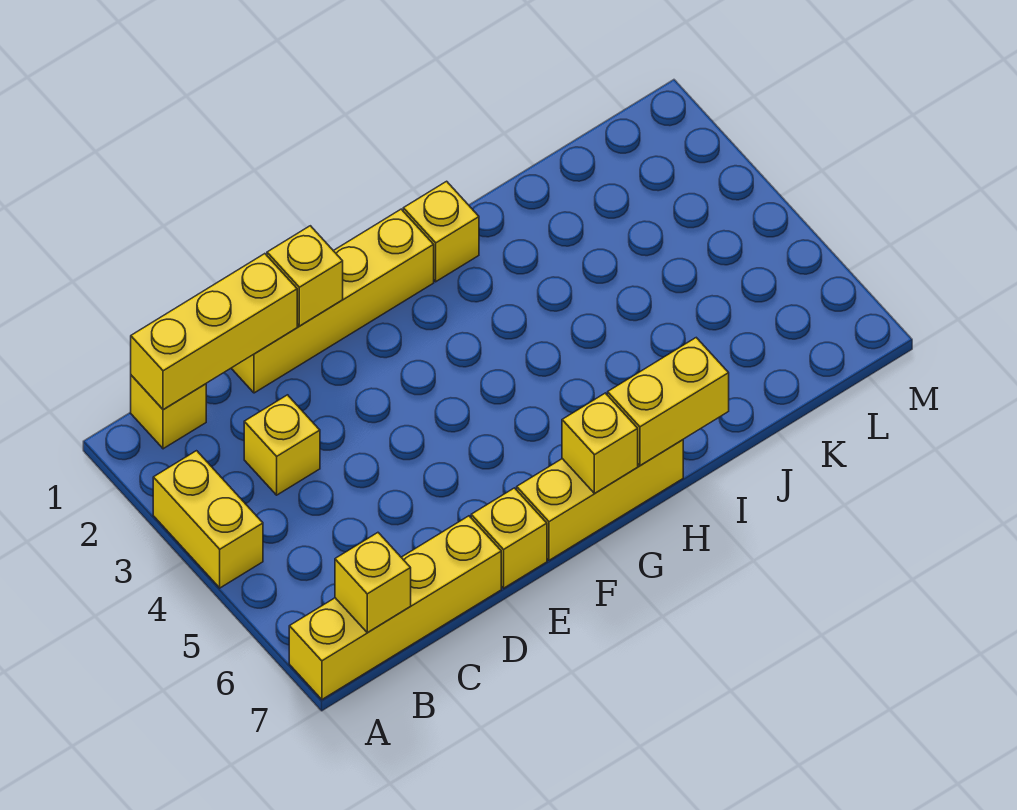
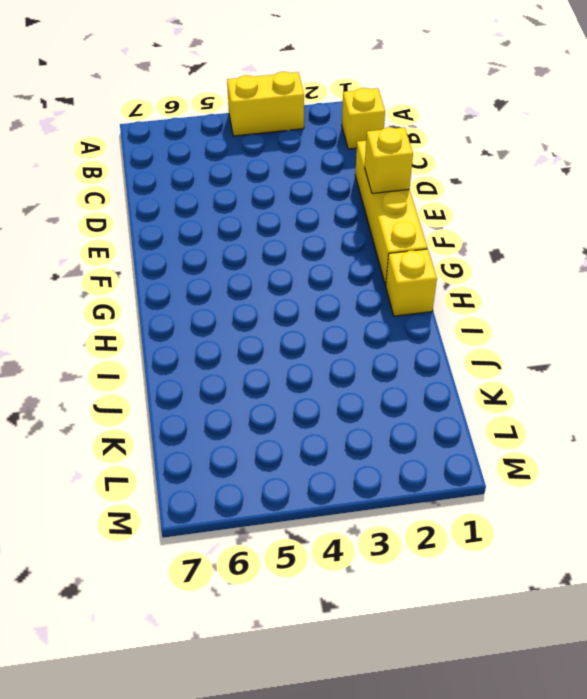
none -> yellow 1x4 brick [289,516,501,699]
none -> yellow 1x1 brick [244,395,320,495]
none -> yellow 1x1 brick [471,488,547,588]

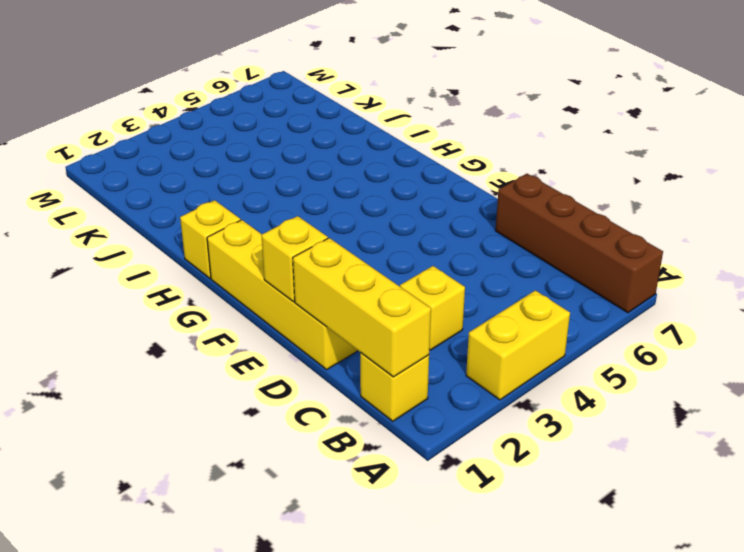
brown 1x4 brick [495,174,663,313] -> yellow 1x4 brick [289,516,501,699]
none -> yellow 1x1 brick [471,488,547,588]
none -> yellow 1x3 brick [517,440,683,560]
none -> yellow 1x1 brick [335,533,411,633]

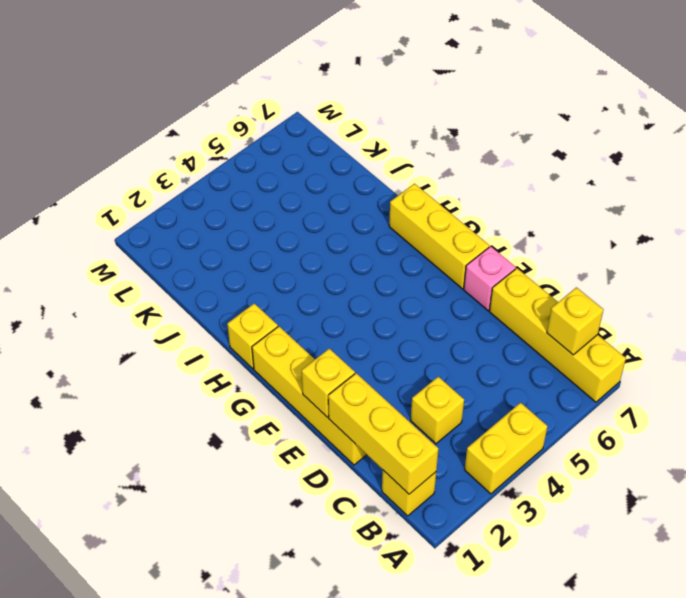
pink 1x1 brick [464,246,516,311] -> yellow 1x1 brick [471,488,547,588]
none -> yellow 1x1 brick [562,393,638,493]
none -> yellow 1x2 brick [608,338,729,465]

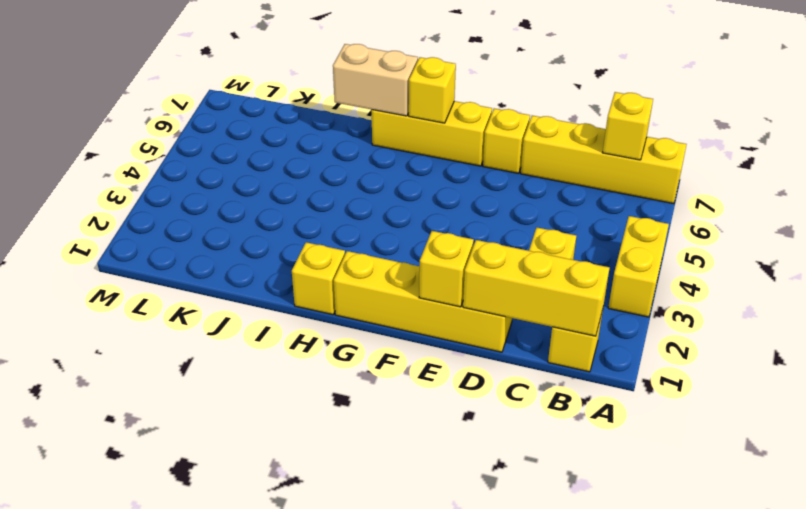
tan 1x2 brick [333,44,418,116] -> yellow 1x2 brick [608,338,729,465]

